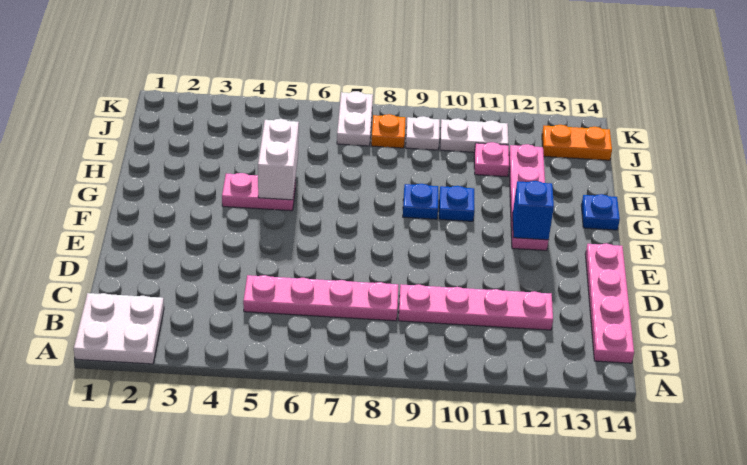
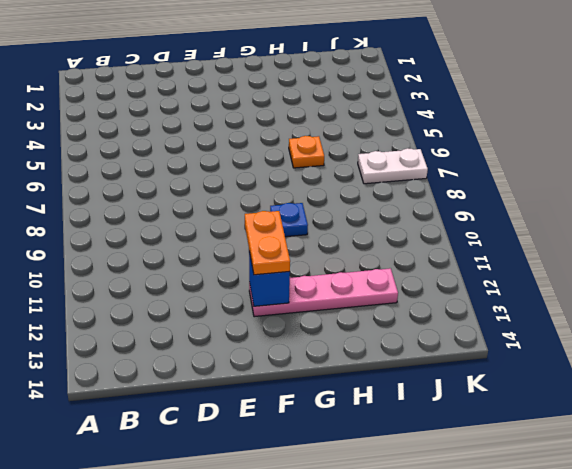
orange 1x2 plate [245,211,290,275] -> orange 1x2 plate moved to [542,125,612,160]
orange 1x1 plate [289,136,324,168] -> orange 1x1 plate moved to [371,114,406,148]
none -> white 2x2 plate [74,293,164,364]
none -> pink 1x4 plate [585,243,634,363]
none -> pink 1x4 plate [243,275,398,321]

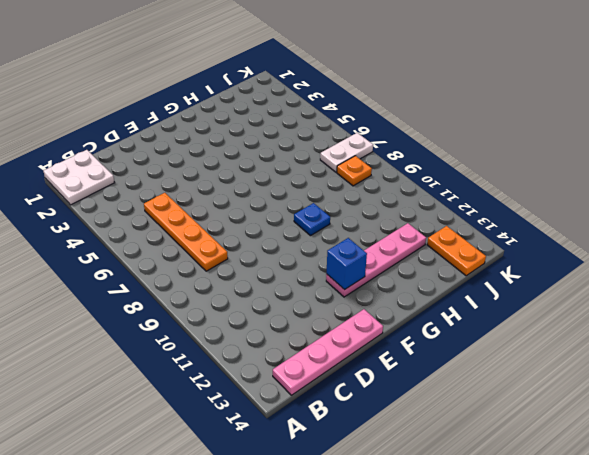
orange 1x4 plate [144,193,228,271] -> pink 1x4 plate [243,275,398,321]
none -> pink 1x4 plate [398,284,553,330]
none -> pink 1x2 plate [222,173,295,211]
none -> blue 1x1 plate [439,186,474,221]

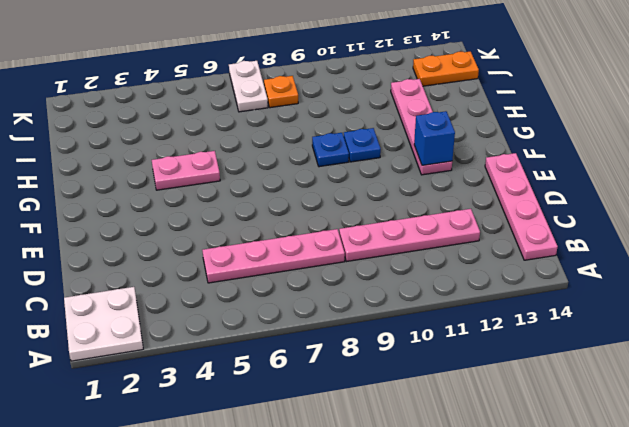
none -> blue 1x1 plate [581,194,620,230]
none -> pink 1x1 plate [474,142,509,177]
none -> white 1x1 plate [406,116,440,150]

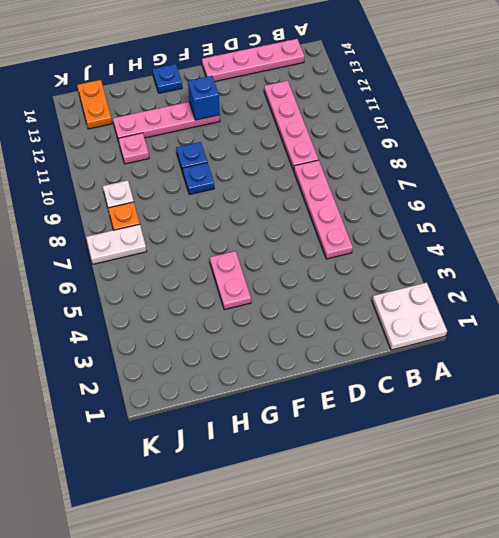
none -> white 1x2 plate [440,118,508,152]
none -> white 1x2 brick [258,119,299,200]

